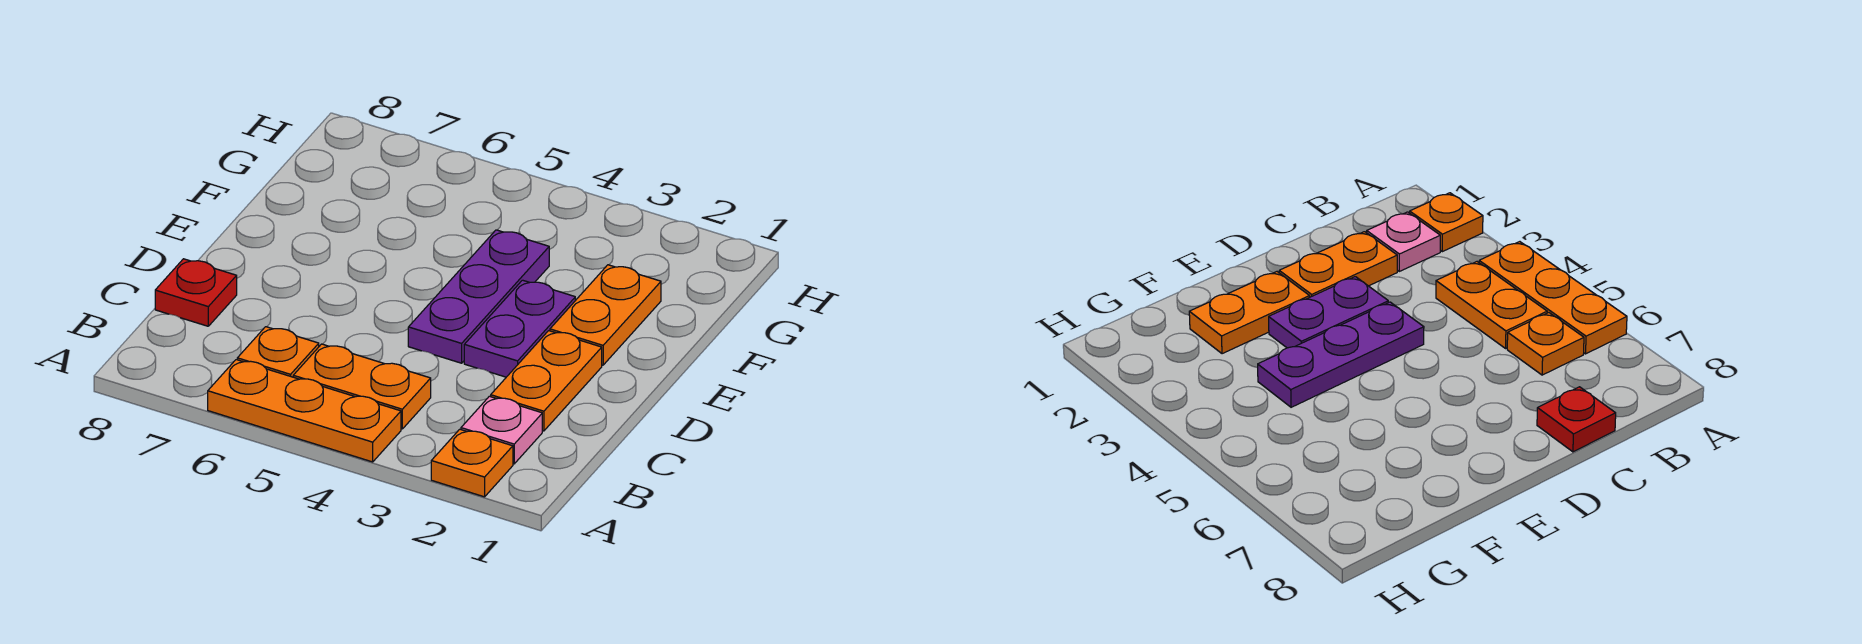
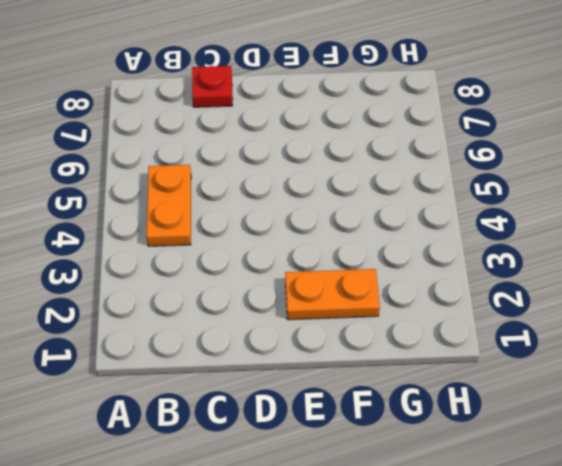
none -> orange 1x1 plate [431,429,513,497]
none -> orange 1x3 plate [208,360,401,462]

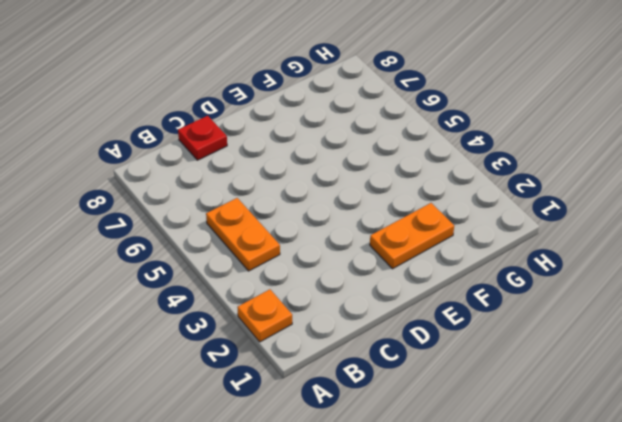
none -> orange 1x3 plate [208,360,401,462]
none -> pink 1x1 plate [461,396,542,464]

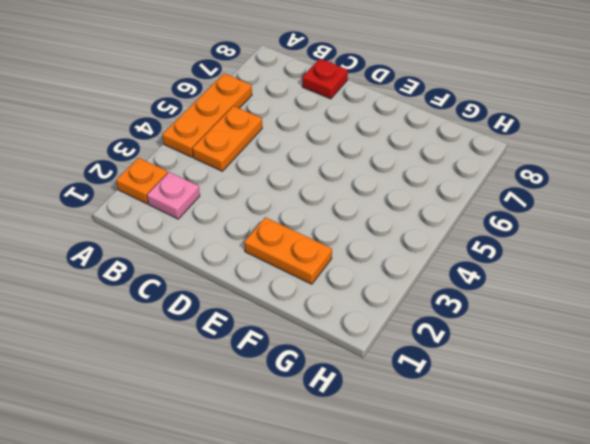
none -> orange 1x1 plate [237,327,319,377]
none -> orange 1x2 plate [491,331,602,431]

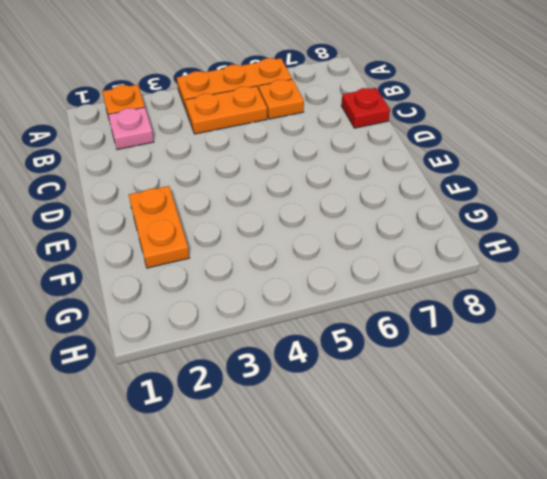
none -> orange 1x2 plate [491,331,602,431]
none -> purple 1x2 plate [464,280,575,377]

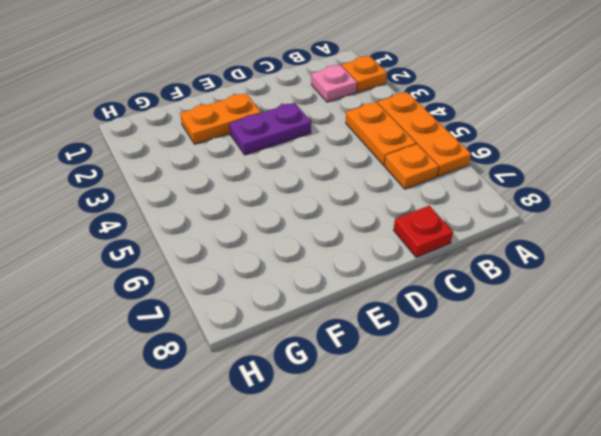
none -> orange 1x2 plate [491,331,602,431]
none -> purple 1x3 plate [408,230,549,363]

